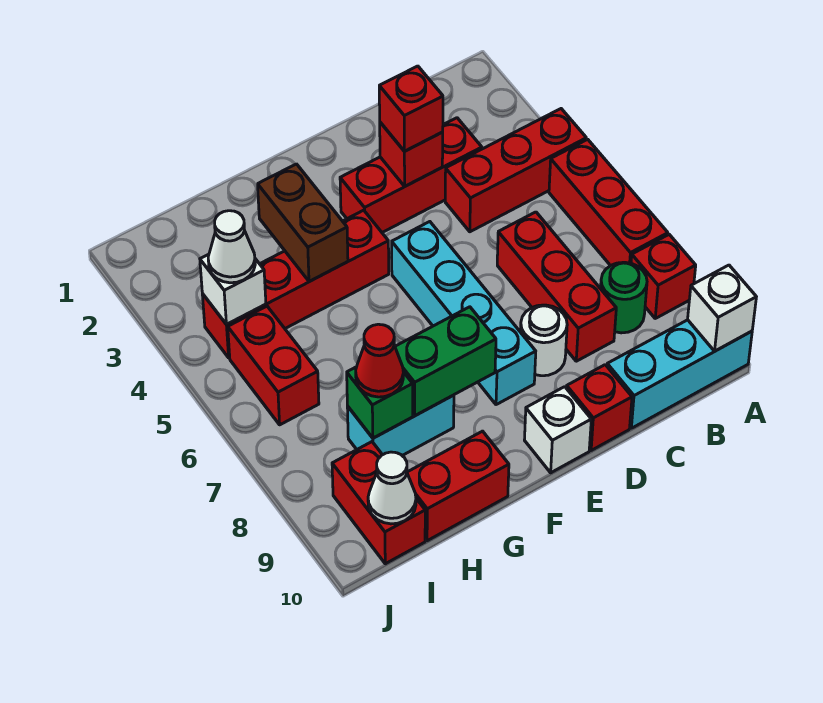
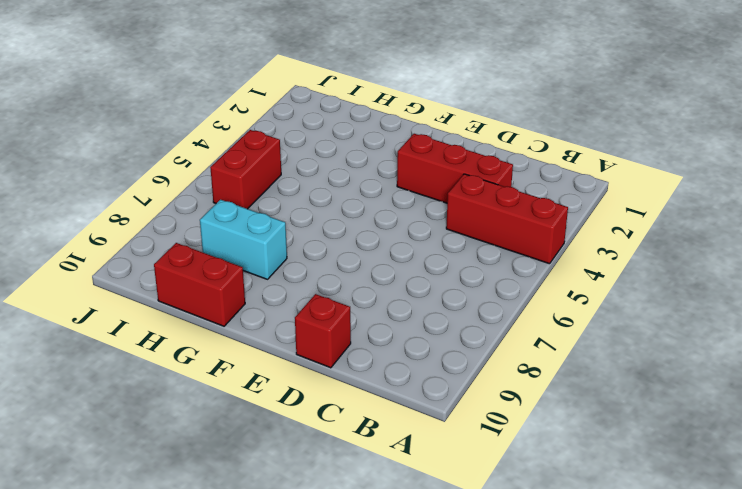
none -> red 1x3 brick [549,139,668,266]
none -> red 1x1 brick [631,235,696,318]
none -> cyan 1x3 brick [607,320,752,428]

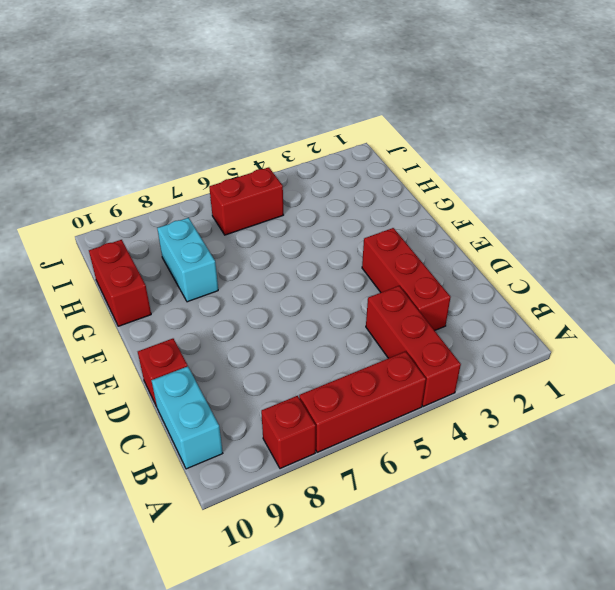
cyan 1x2 brick [151,366,223,469] -> cyan 1x3 brick [607,320,752,428]
none -> green 1x1 round brick [601,262,647,333]
none -> red 1x3 brick [497,212,616,361]
none -> white 1x1 round brick [520,305,567,376]

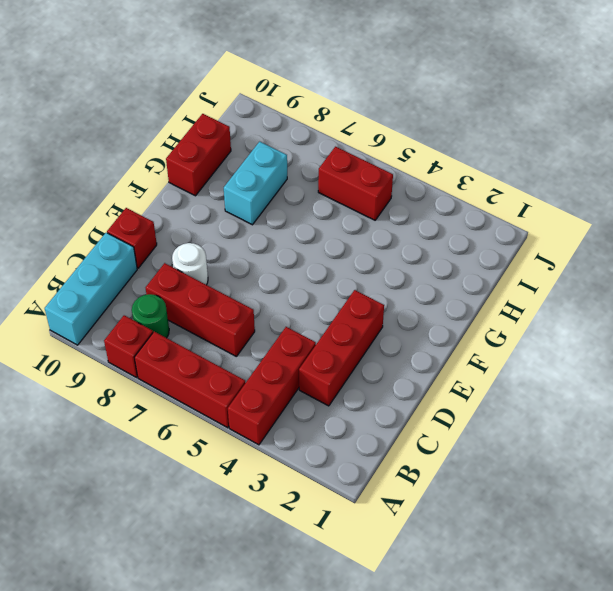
none -> cyan 1x4 brick [392,222,536,405]
none -> white 1x1 brick [525,387,591,473]
none -> red 1x4 brick [202,210,389,358]

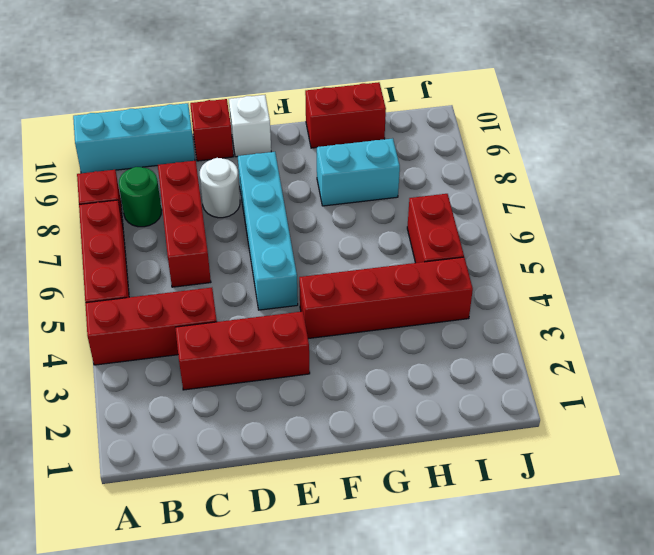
none -> red 1x2 brick [332,442,425,564]
none -> white 1x1 brick [688,265,756,351]
none -> red 1x1 brick [380,122,443,186]

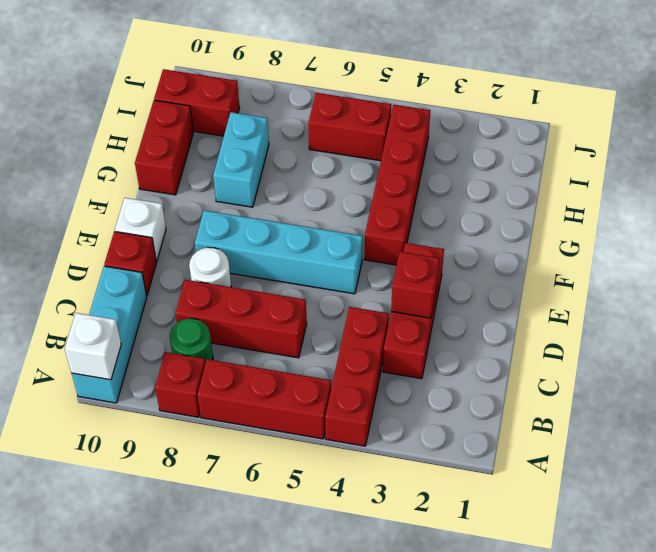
none -> green 1x2 brick [395,307,496,416]
none -> brown 1x2 brick [258,164,348,282]
none -> green 1x1 brick [347,367,413,438]

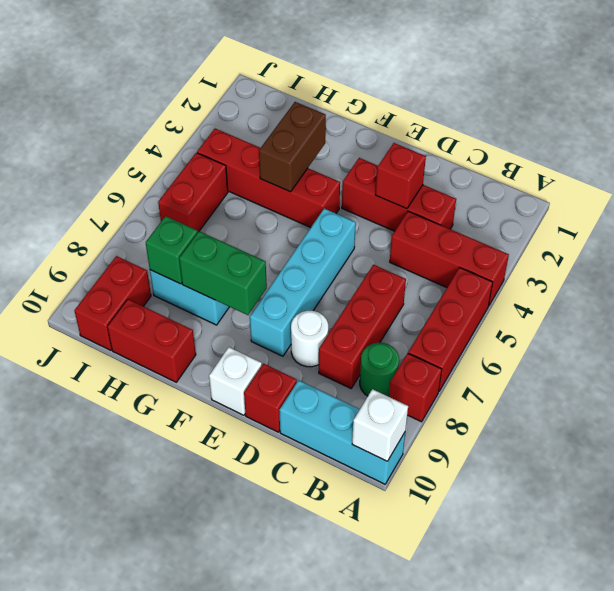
none -> white 1x1 brick [200,254,266,325]
none -> white 1x1 cone [368,452,416,524]
none -> red 1x1 brick [379,66,443,151]

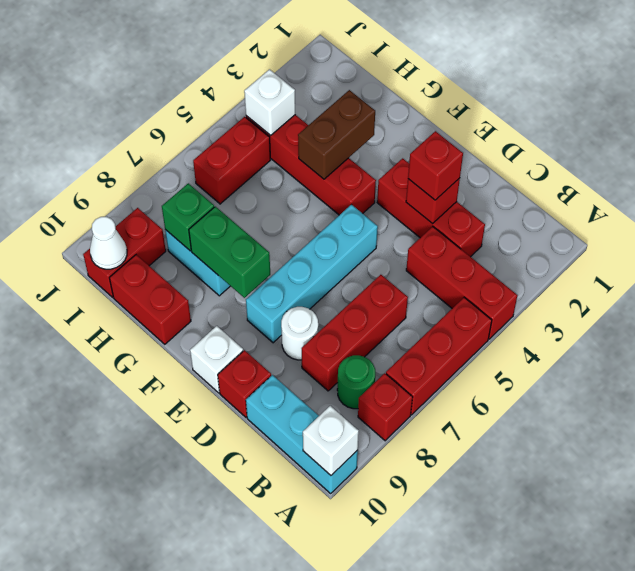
none -> red 1x1 cone [356,324,403,397]
none -> white 1x1 cone [208,211,255,283]

